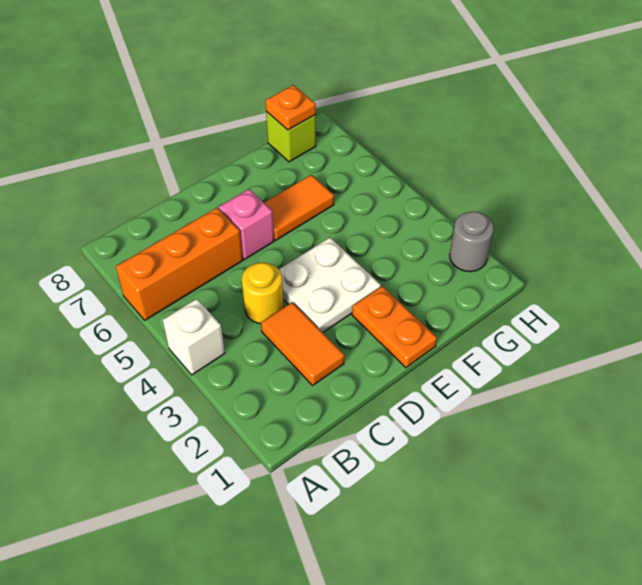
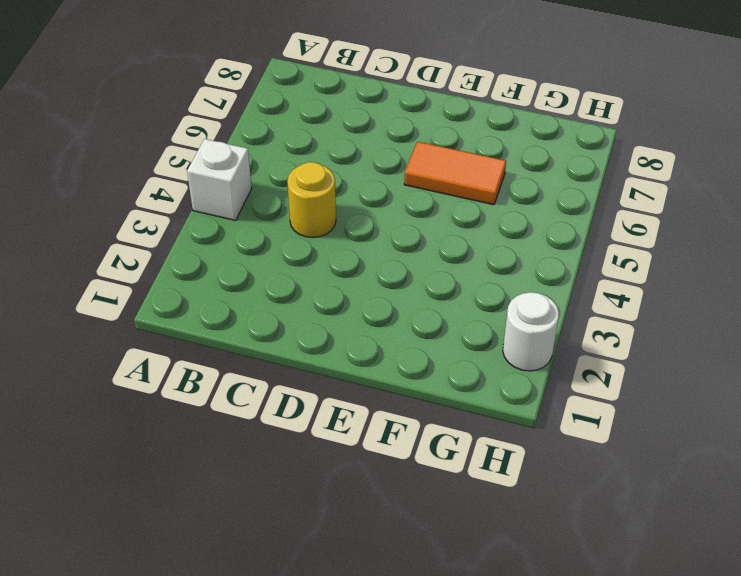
white 1x1 round brick [503,292,559,371] -> grey 1x1 round brick [450,212,493,272]
none -> orange 1x3 brick [116,208,243,320]
none -> orange 1x2 tile [261,302,344,385]

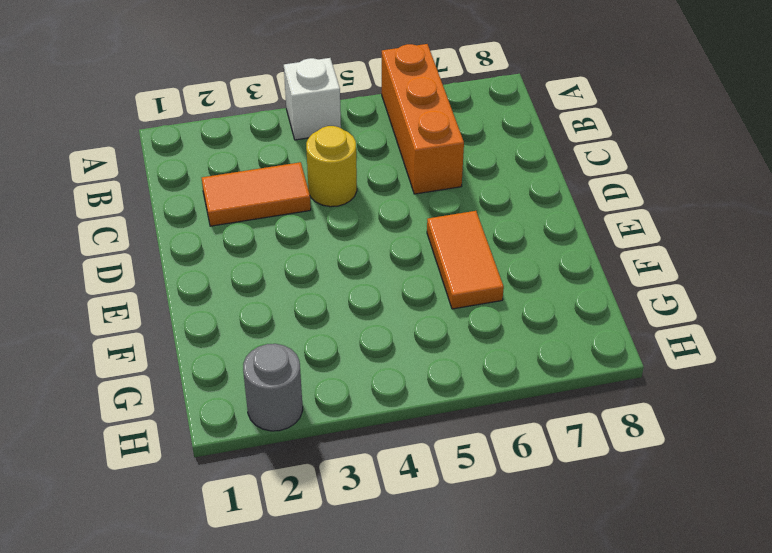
none -> white 2x2 plate [279,238,381,333]
none -> pink 1x1 brick [219,189,274,259]

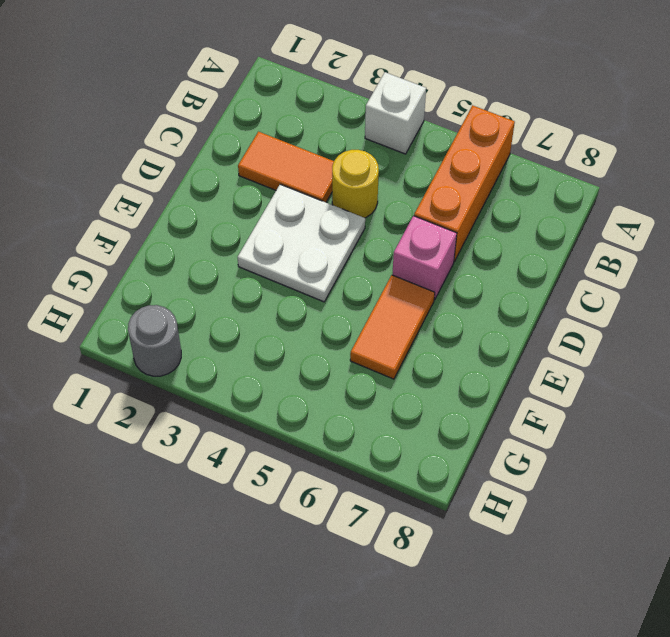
none -> orange 1x2 plate [352,286,437,368]
none -> lime 1x1 brick [266,112,316,162]

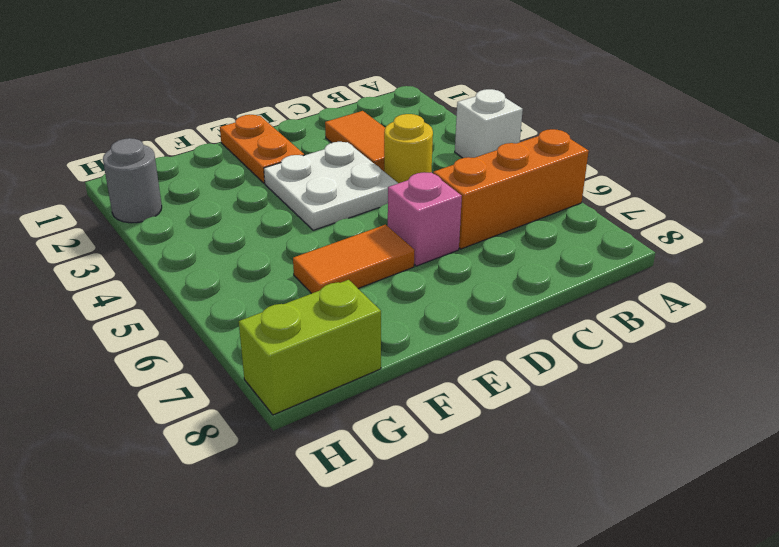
lime 1x2 brick [239,280,381,415] -> lime 1x1 brick [266,112,316,162]
none -> orange 1x1 plate [265,85,316,130]

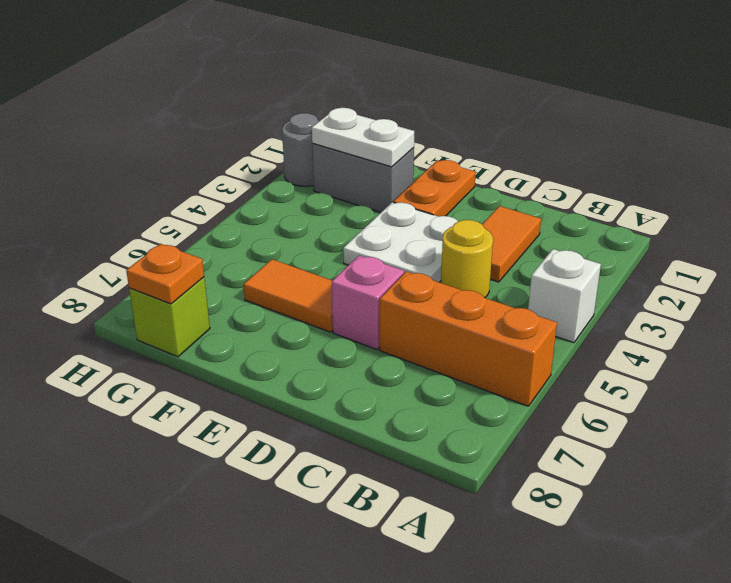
grey 1x2 brick [312,144,414,212] -> none
white 1x2 plate [312,108,414,167] -> none

